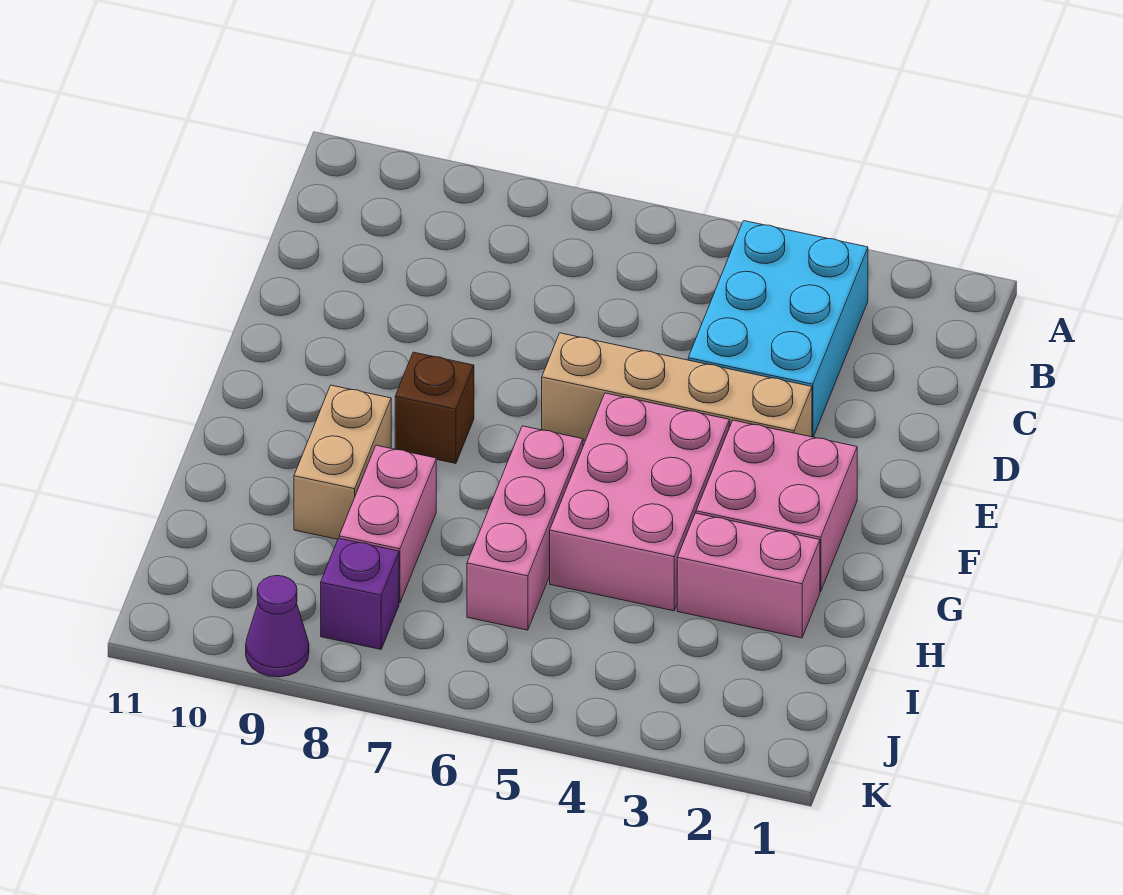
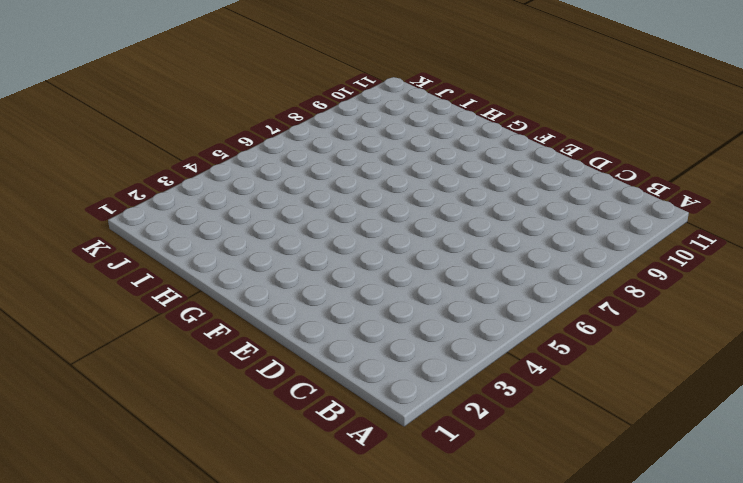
none -> cyan 2x3 brick [688,221,868,437]
none -> tan 1x4 brick [542,333,812,441]

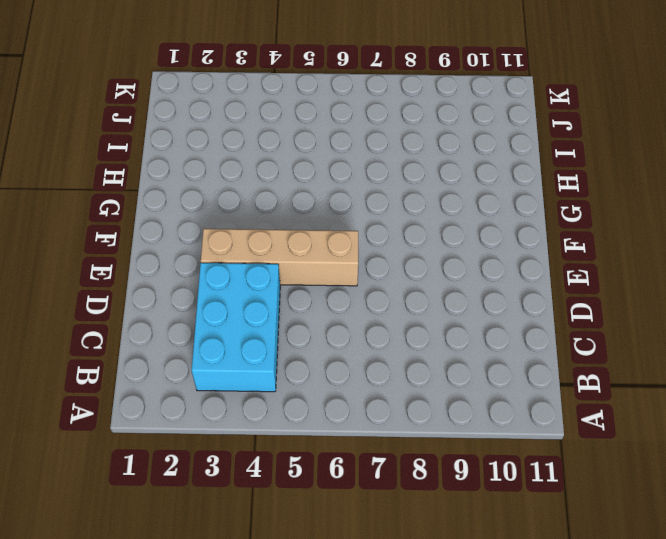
none -> pink 2x2 brick [696,420,857,592]
none -> pink 2x3 brick [550,393,729,611]

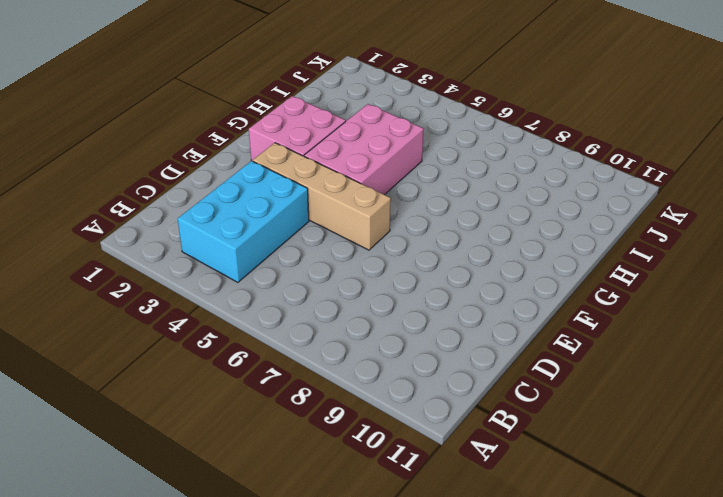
none -> brown 1x1 brick [395,352,474,464]
none -> pink 1x3 brick [467,426,583,630]

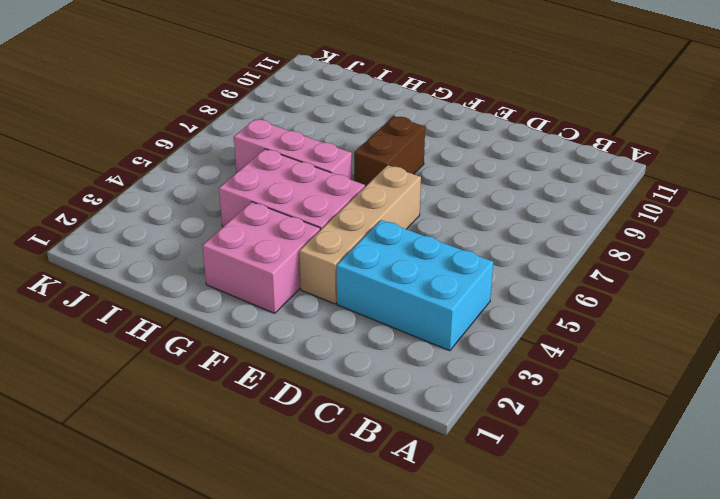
brown 1x2 brick [354,116,425,187] -> brown 1x1 brick [395,352,474,464]
none -> tan 1x2 brick [294,385,391,539]
none -> pink 1x2 brick [677,513,820,638]

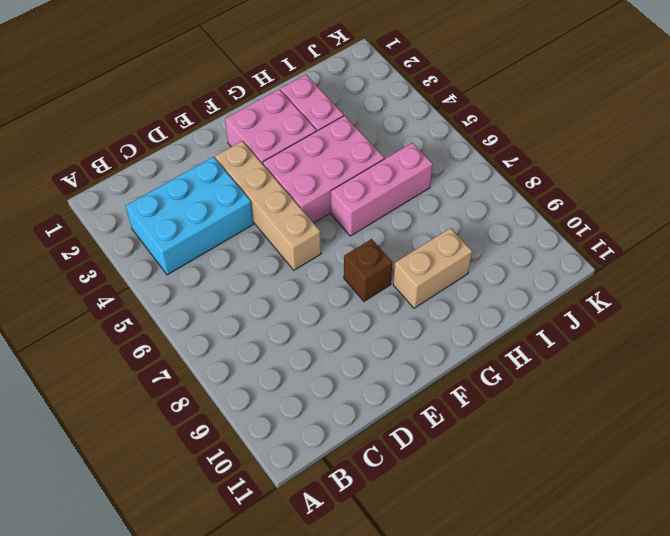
none -> pink 1x2 brick [339,445,436,603]
none -> purple 1x1 brick [321,538,399,649]

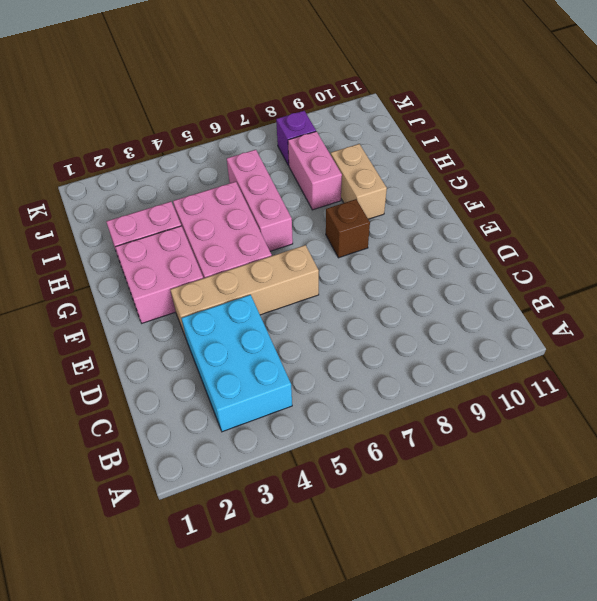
none -> purple 1x1 cone [246,576,309,677]

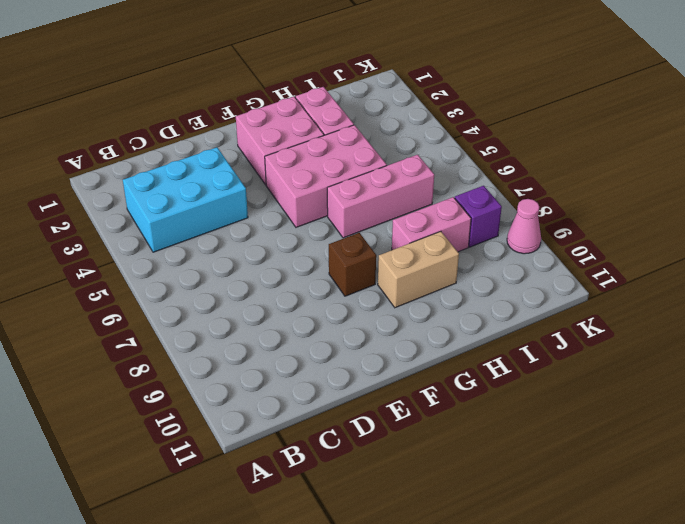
pink 1x1 cone [507,199,541,254] -> purple 1x1 cone [246,576,309,677]
none -> tan 1x4 brick [542,333,812,441]

